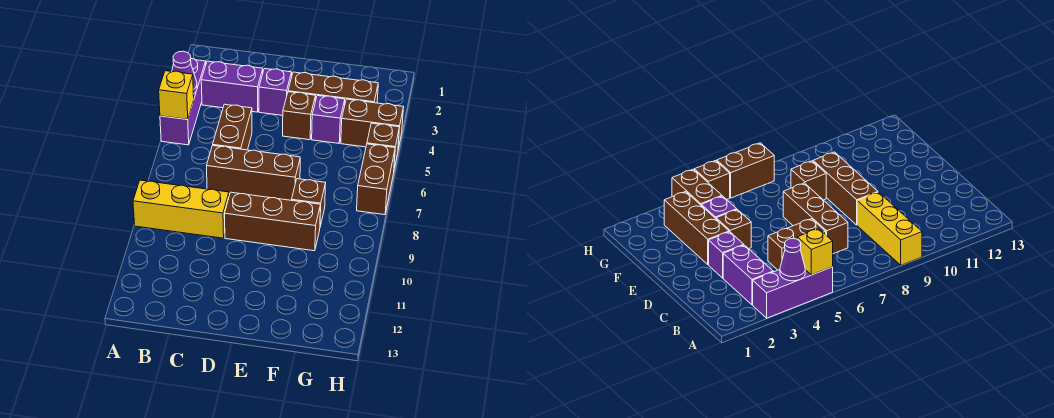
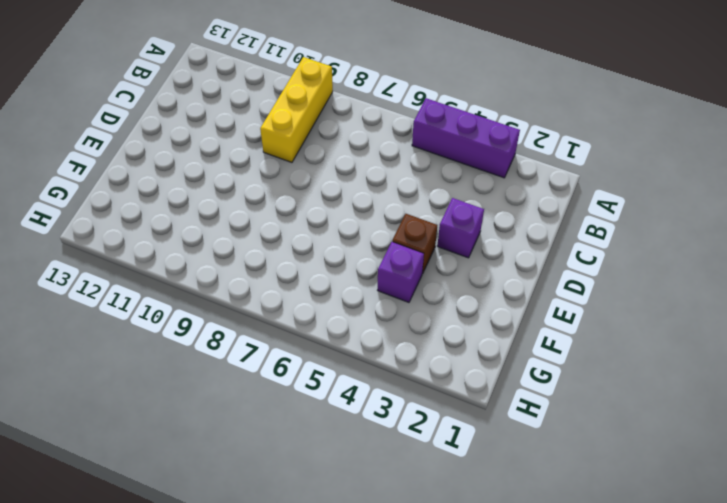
none -> purple 1x2 brick [201,61,263,112]
none -> brown 1x2 brick [213,104,252,150]
none -> brown 1x3 brick [207,146,300,200]

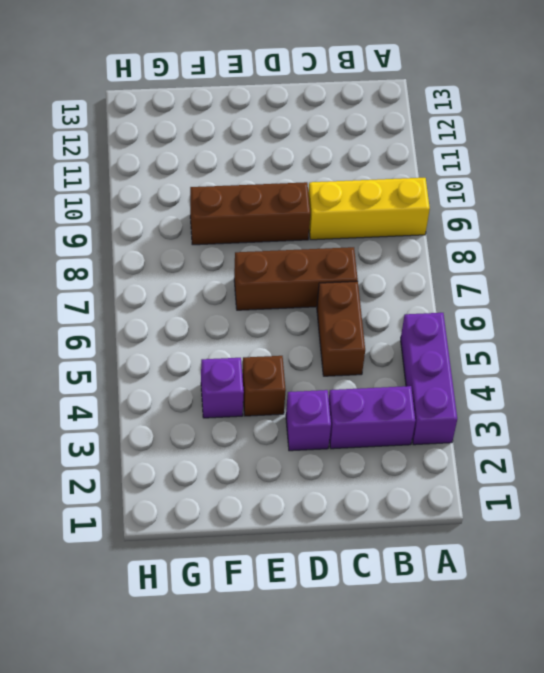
none -> brown 1x3 brick [288,72,378,103]
none -> brown 1x1 brick [292,179,326,226]
none -> brown 1x2 brick [341,99,403,149]

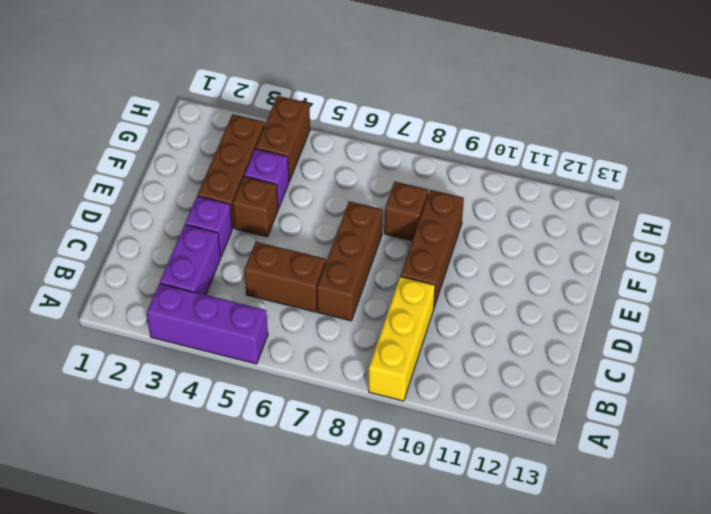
none -> brown 1x1 brick [367,123,399,169]
none -> brown 1x2 brick [357,144,395,215]
none -> purple 1x1 cone [172,51,197,94]

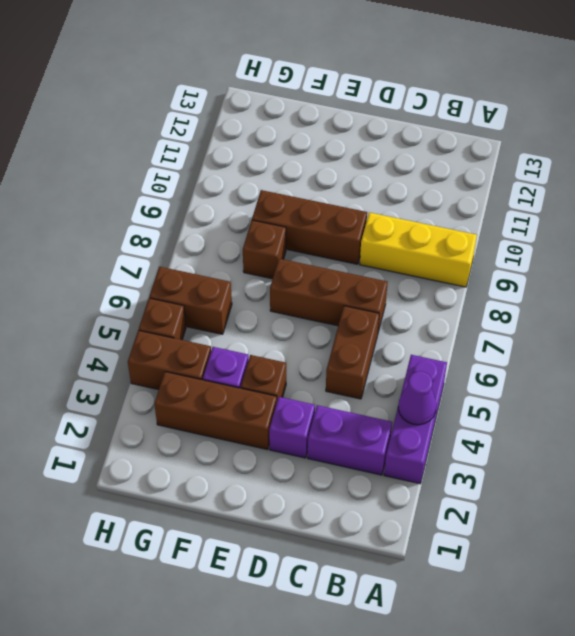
brown 1x2 brick [149,267,232,334] -> brown 1x2 brick turned to [357,144,395,215]
none -> yellow 1x1 brick [159,71,194,119]

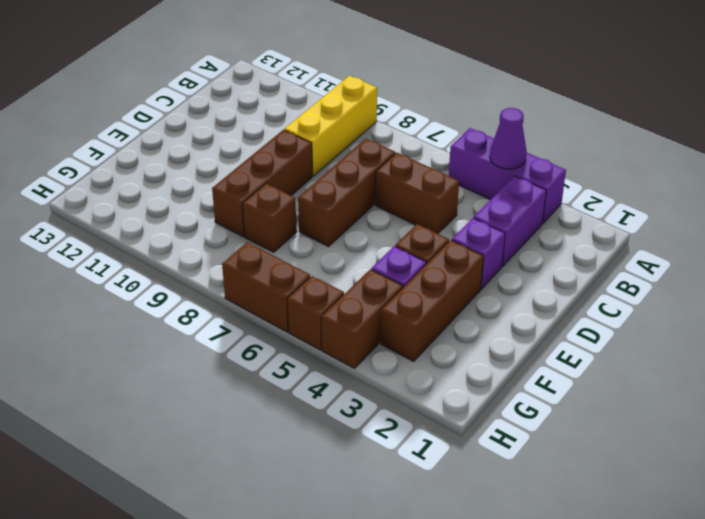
none -> yellow 1x1 brick [159,71,194,119]

